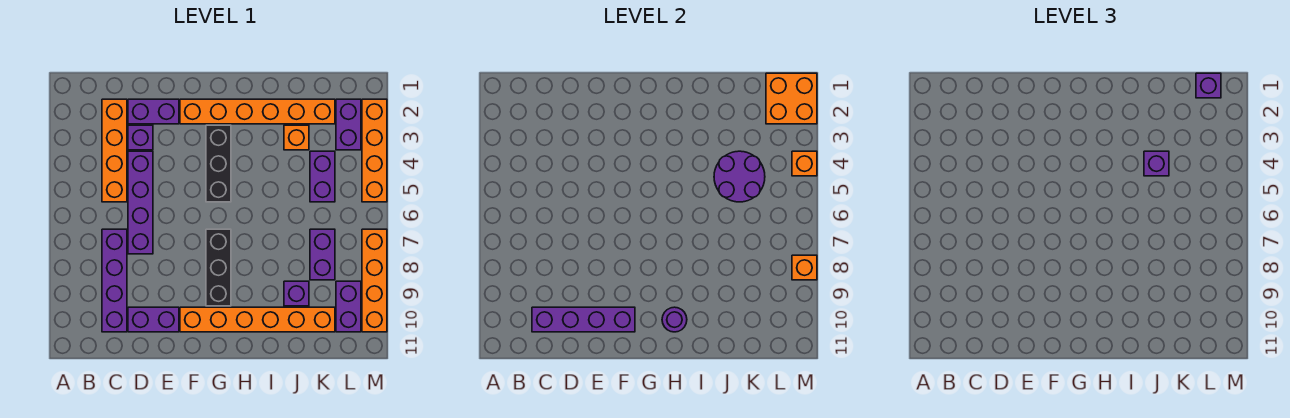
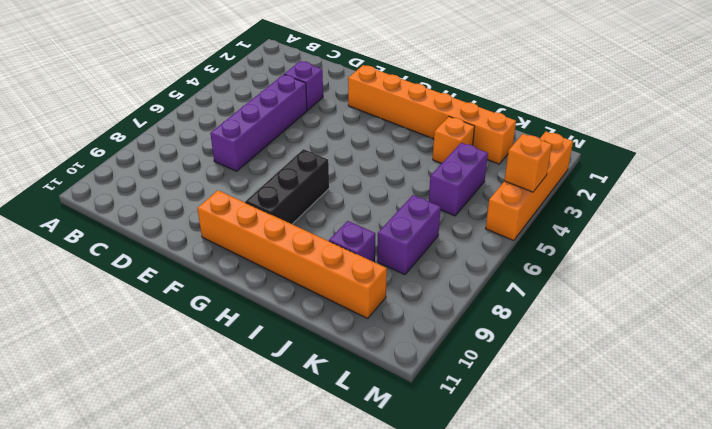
none -> orange 1x4 brick [102,99,127,202]
none -> purple 1x4 brick [102,229,127,332]
none -> purple 1x2 brick [128,99,179,124]

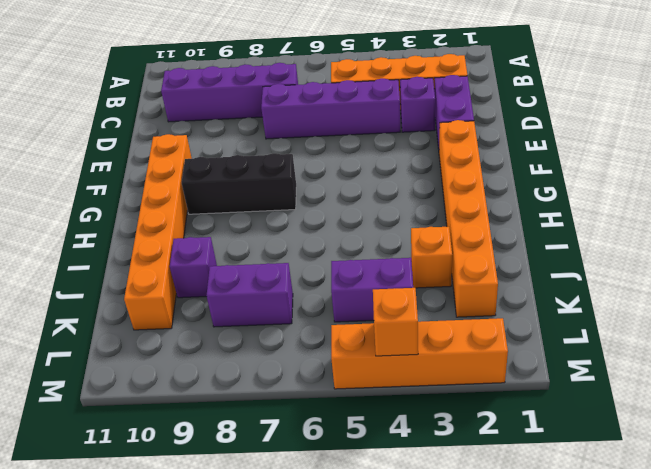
none -> purple 1x2 brick [128,307,179,332]
none -> black 1x3 brick [206,125,231,202]
none -> purple 1x2 brick [336,99,361,150]

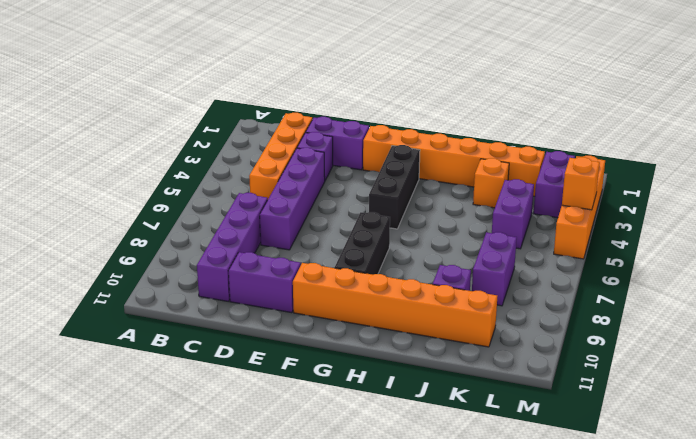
none -> purple 1x2 brick [336,281,361,332]
none -> orange 1x4 brick [362,229,387,332]
none -> purple 1x4 brick [532,307,635,332]

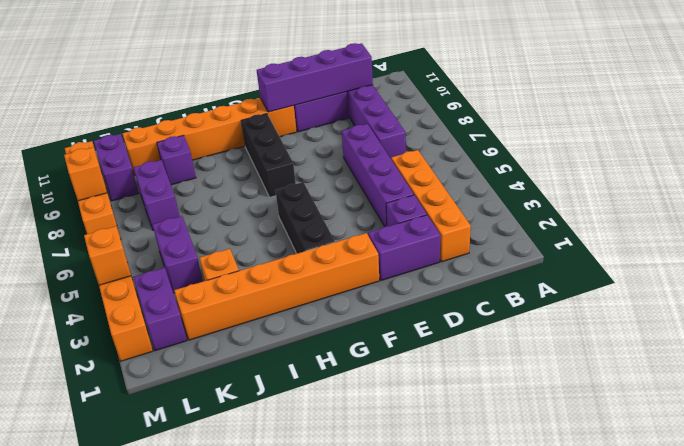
none -> purple 1x1 round brick [662,307,687,332]
none -> purple 2x2 round brick [714,151,765,202]
none -> orange 2x2 brick [766,73,817,124]

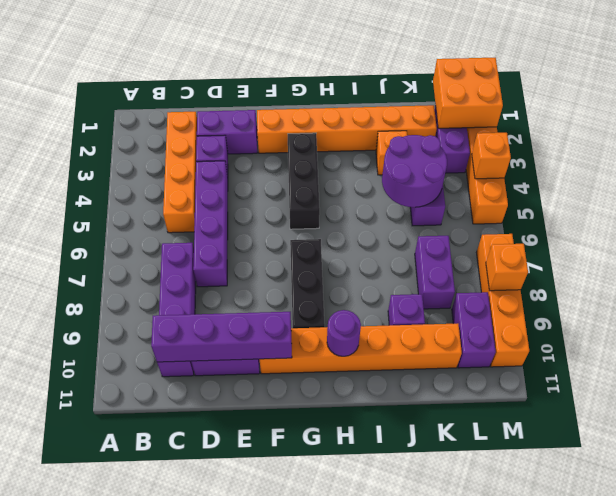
none -> purple 1x1 brick [1144,151,1169,176]
none -> purple 1x1 brick [1196,73,1221,98]

